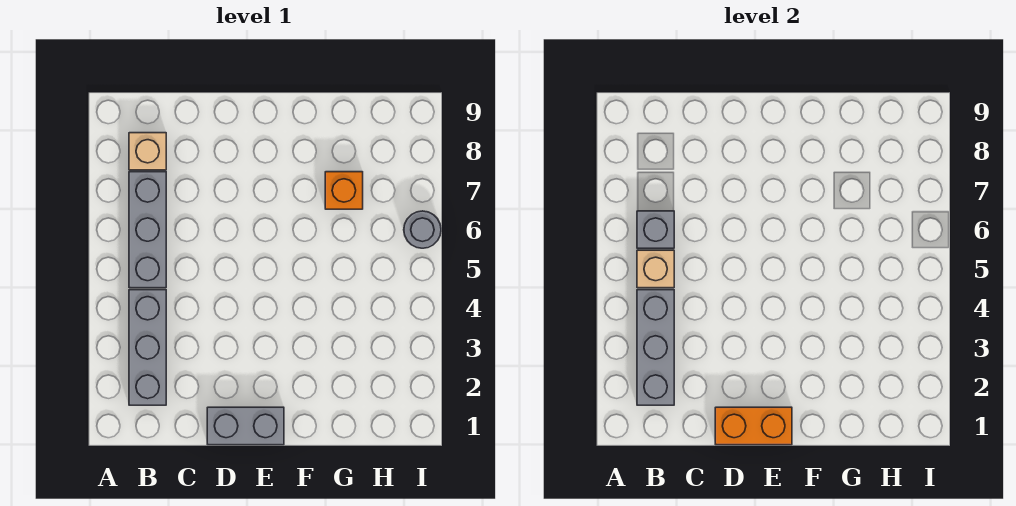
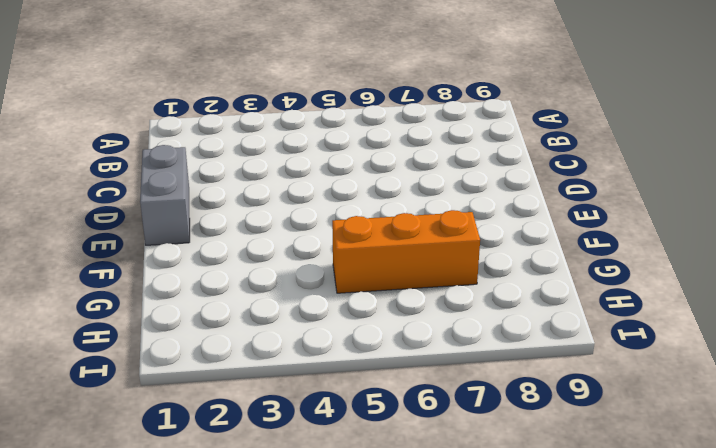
orange 1x3 brick [332,210,480,293] -> orange 1x1 brick [325,172,363,209]
none -> grey 1x3 brick [129,290,166,405]
none -> grey 1x3 brick [129,172,166,288]

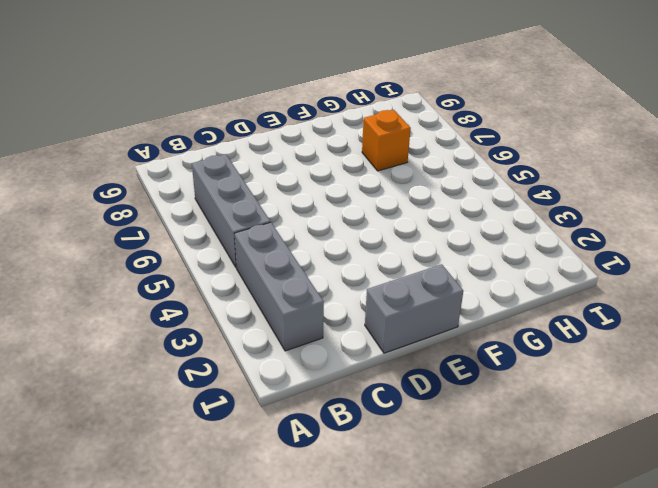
none -> tan 1x1 brick [129,133,166,170]
none -> grey 1x1 round brick [404,211,441,248]

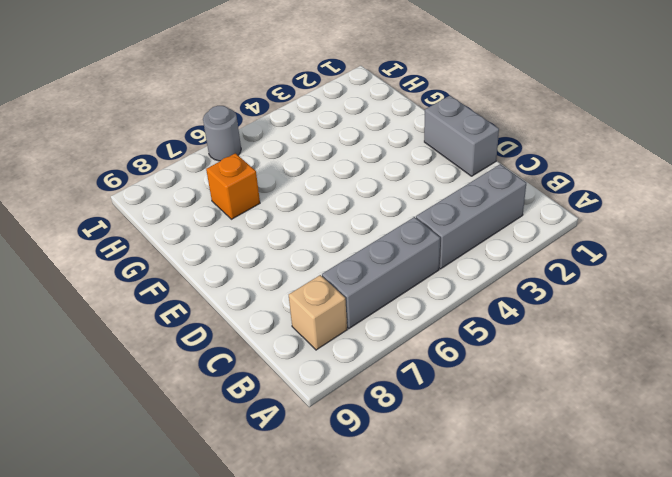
none -> grey 1x3 brick [637,290,674,405]
none -> tan 1x1 brick [637,250,674,288]

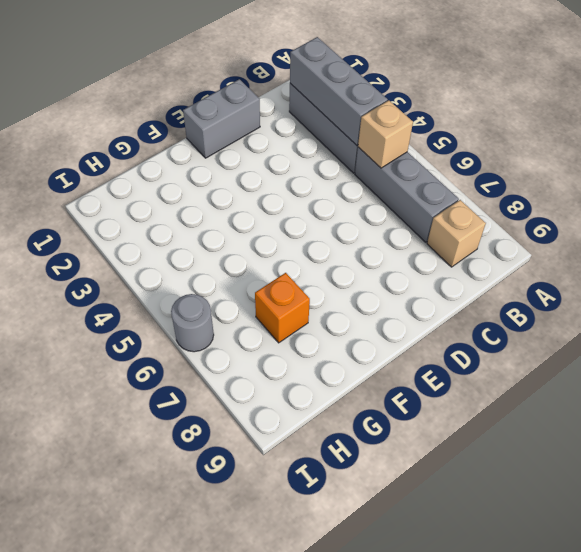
none -> grey 1x1 brick [637,211,674,248]
none -> orange 1x2 brick [715,407,792,445]

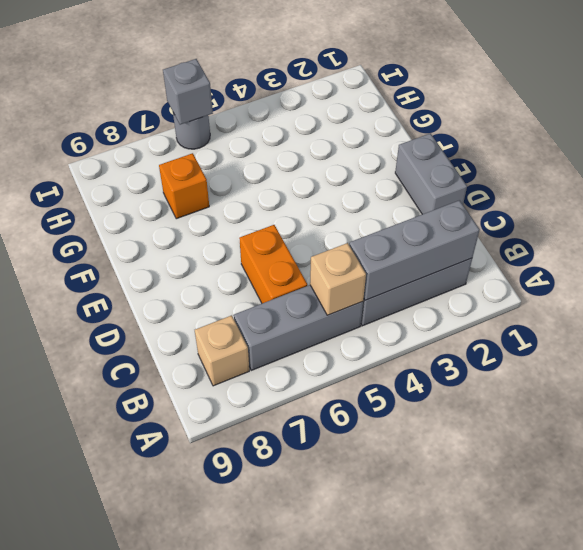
orange 1x2 brick [239,225,307,303] -> orange 1x2 brick moved to [715,407,792,445]
grey 1x1 brick [163,59,213,125] -> grey 1x1 brick moved to [637,211,674,248]

